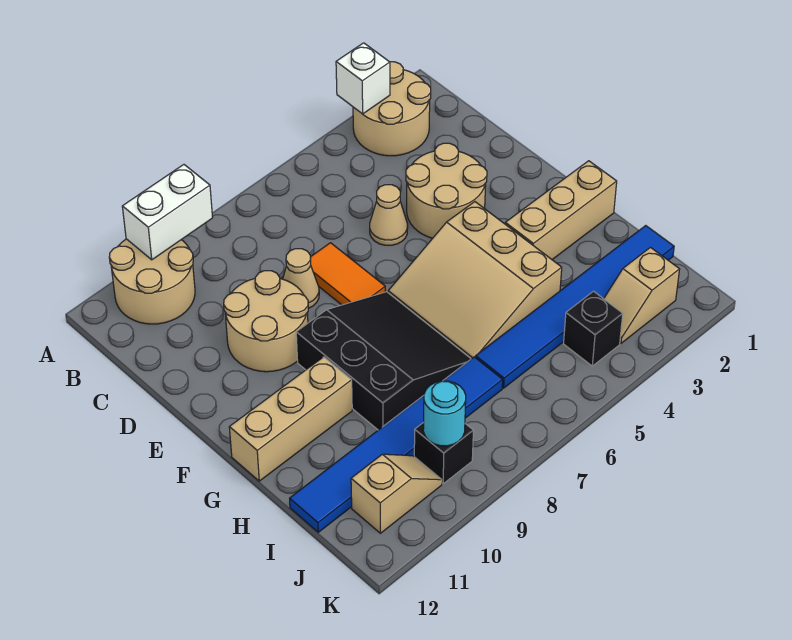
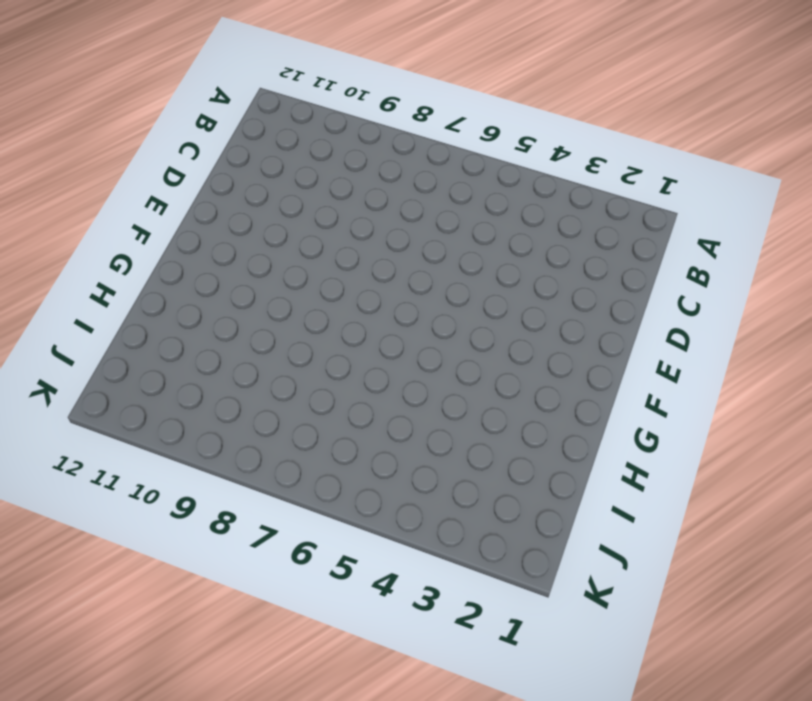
none -> tan 2x2 round brick [353,62,431,156]
none -> tan 2x2 round brick [109,239,195,324]
none -> tan 2x2 round brick [406,143,487,238]

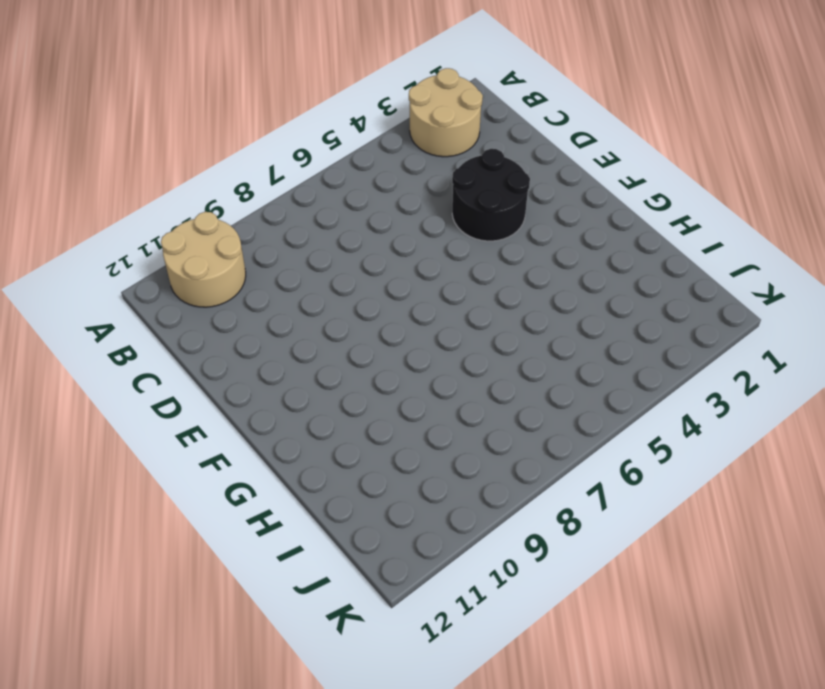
black 2x2 round brick [452,149,530,241] -> tan 2x2 round brick [406,143,487,238]
none -> tan 1x1 cone [370,185,408,245]
none -> orange 1x2 tile [311,243,385,305]
none -> tan 1x1 cone [283,249,319,309]

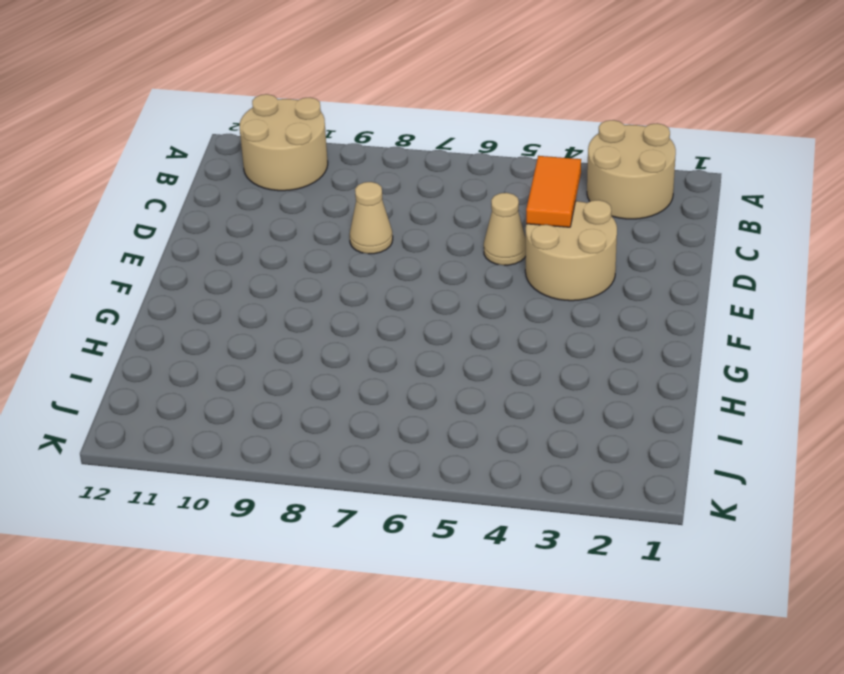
orange 1x2 tile [526,156,581,227] -> orange 1x2 tile moved to [311,243,385,305]
none -> tan 2x2 round brick [224,271,308,372]
none -> tan 3x3 slope [388,202,562,359]
none -> black 3x3 slope [296,292,471,430]

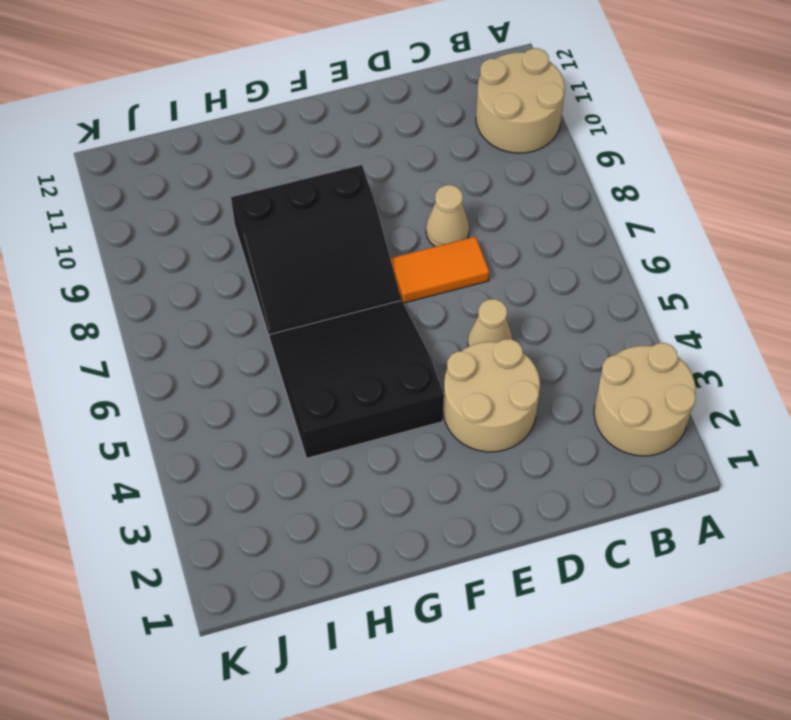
black 3x3 slope [269,300,444,458] -> tan 3x3 slope [388,202,562,359]
none -> tan 2x2 round brick [224,271,308,372]
none -> tan 1x3 brick [505,161,617,259]
none -> tan 1x3 brick [229,357,352,481]

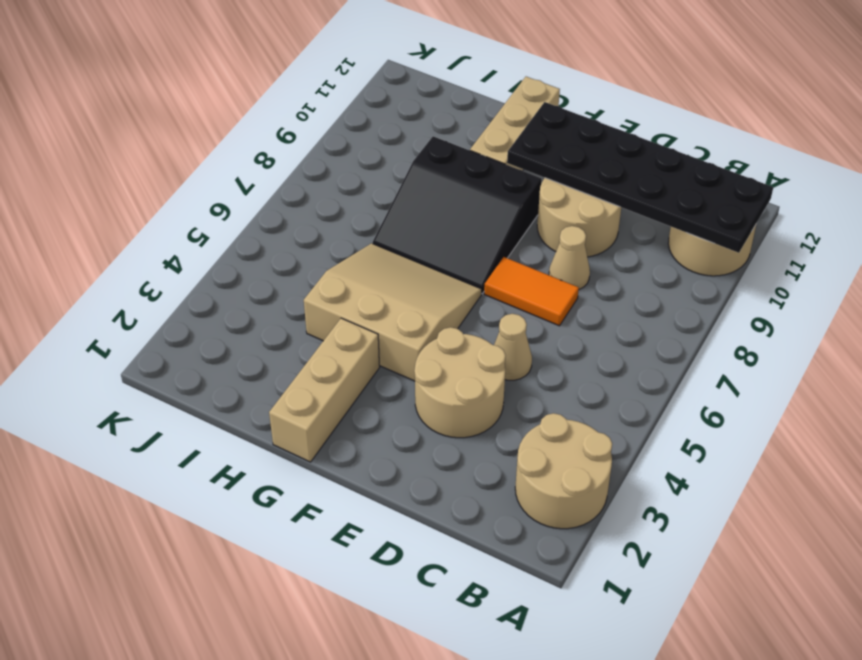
black 2x6 plate [507,102,773,253] -> white 1x2 brick [122,165,213,260]
none -> blue 1x6 tile [475,226,674,388]
none -> blue 1x6 tile [290,357,503,532]
none -> tan 1x2 slope [604,247,680,343]

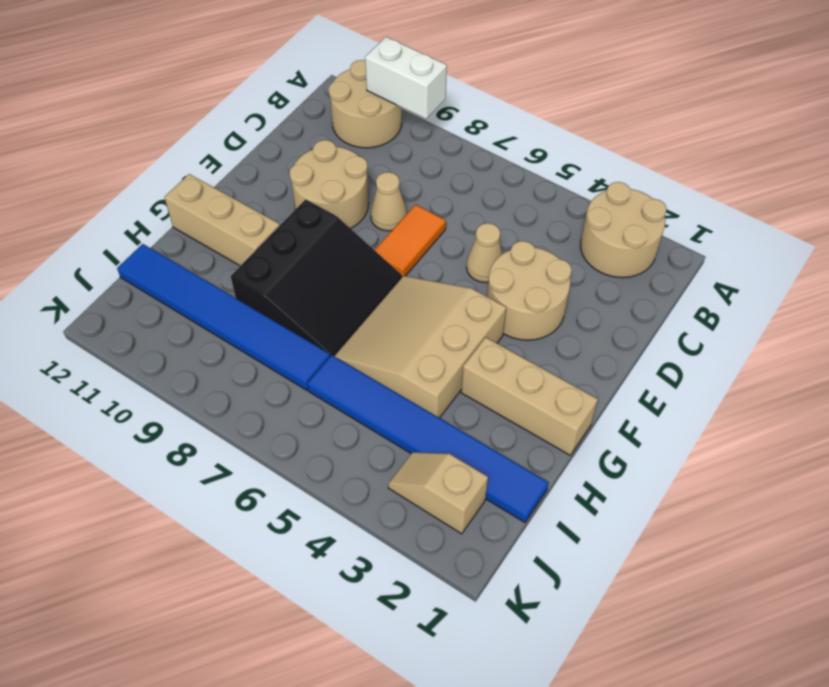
none -> black 1x1 brick [564,291,623,366]
none -> black 1x1 brick [414,422,473,484]
none -> tan 1x2 slope [351,454,442,533]

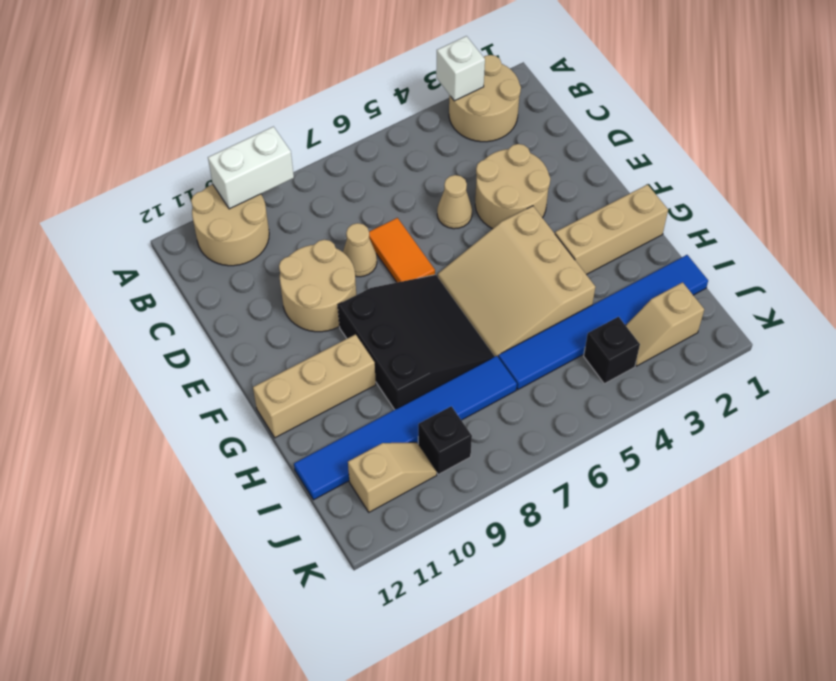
none -> cyan 1x1 round brick [423,381,466,446]

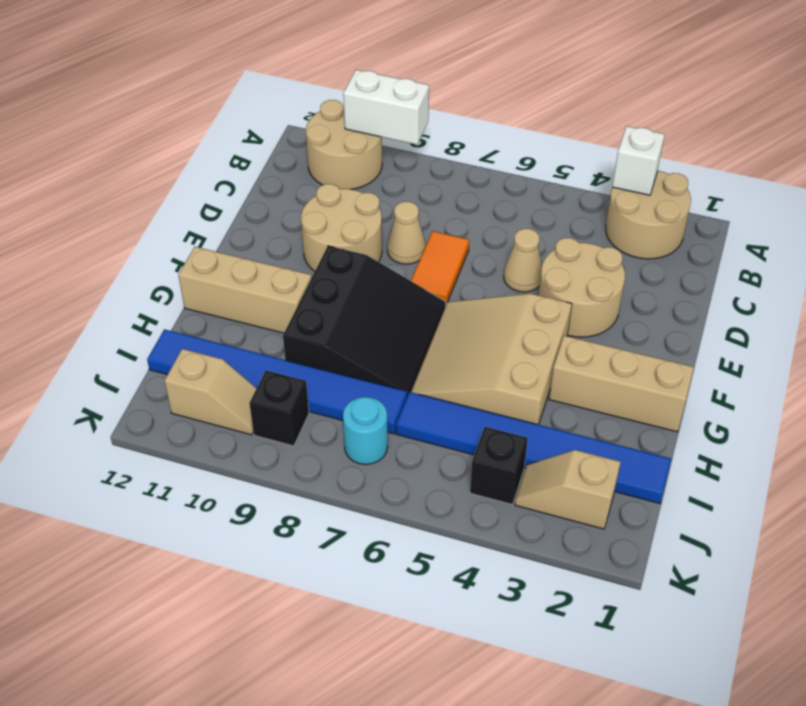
cyan 1x1 round brick [343,397,388,464] -> cyan 1x1 round brick moved to [423,381,466,446]

